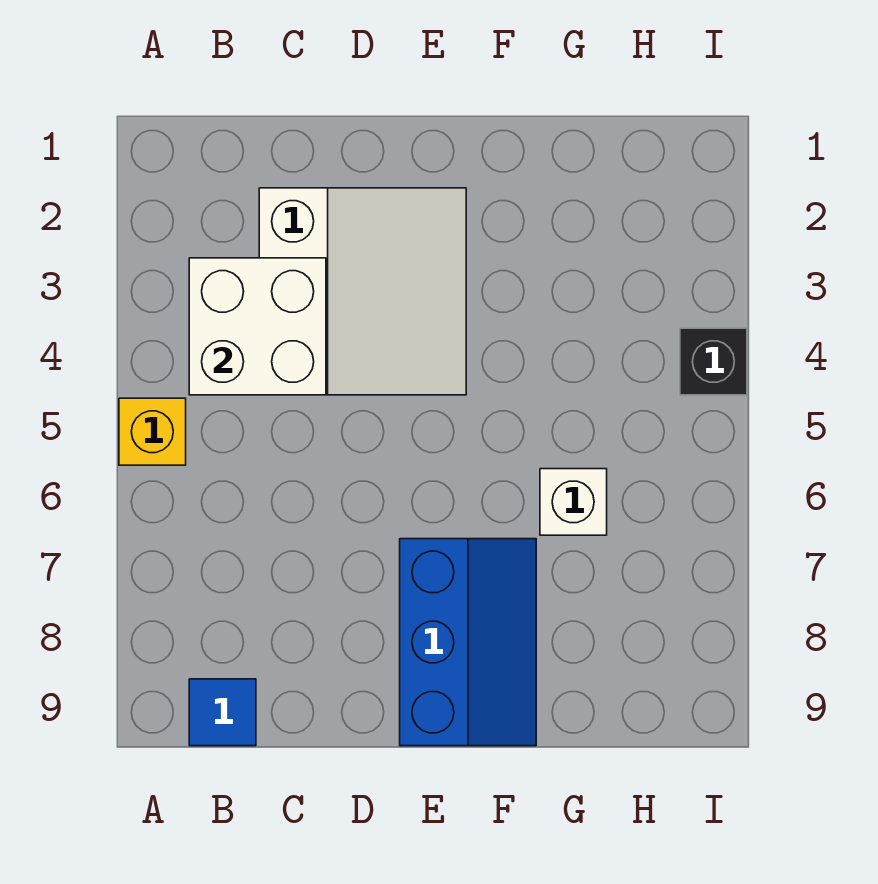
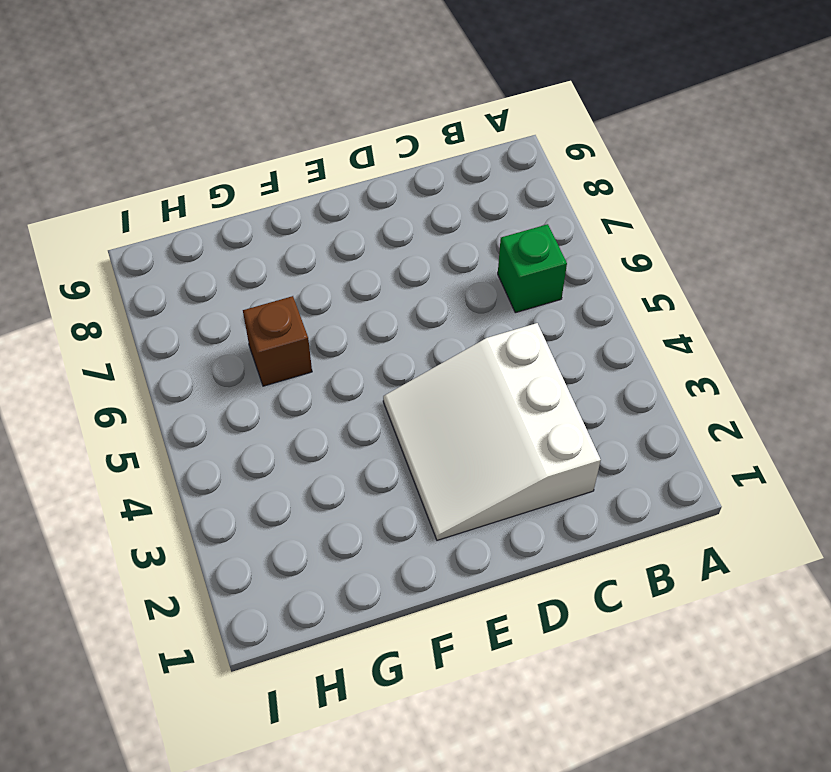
green 1x1 brick [498,224,567,313] -> none
brown 1x1 brick [243,296,312,386] -> white 1x1 brick [540,469,607,535]
none -> yellow 1x1 brick [119,398,186,465]
none -> blue 1x1 tile [189,679,256,746]

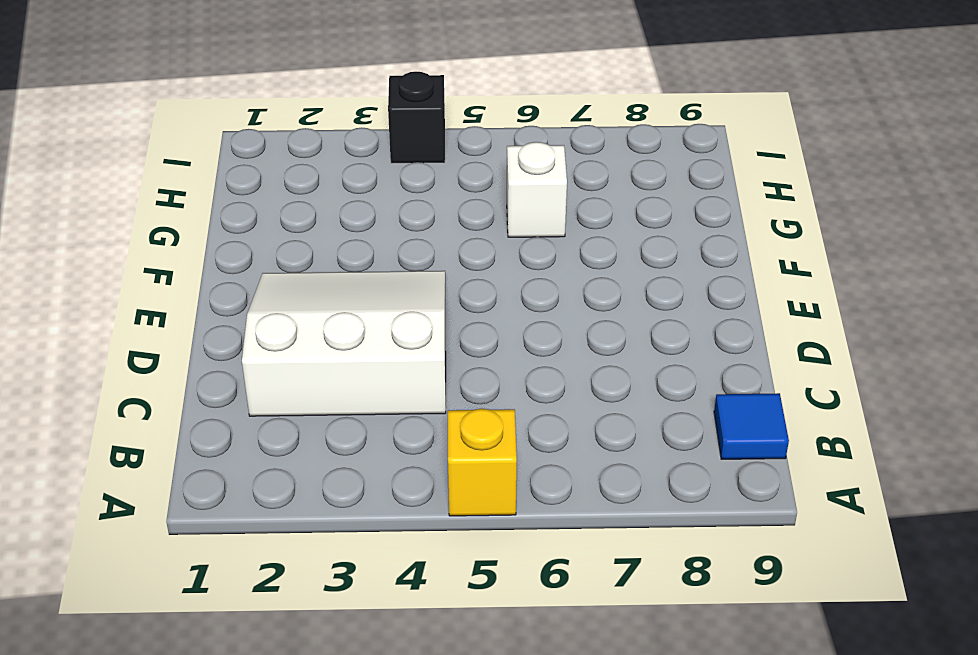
none -> blue 2x3 slope [400,539,536,746]
none -> white 2x2 brick [189,258,326,395]

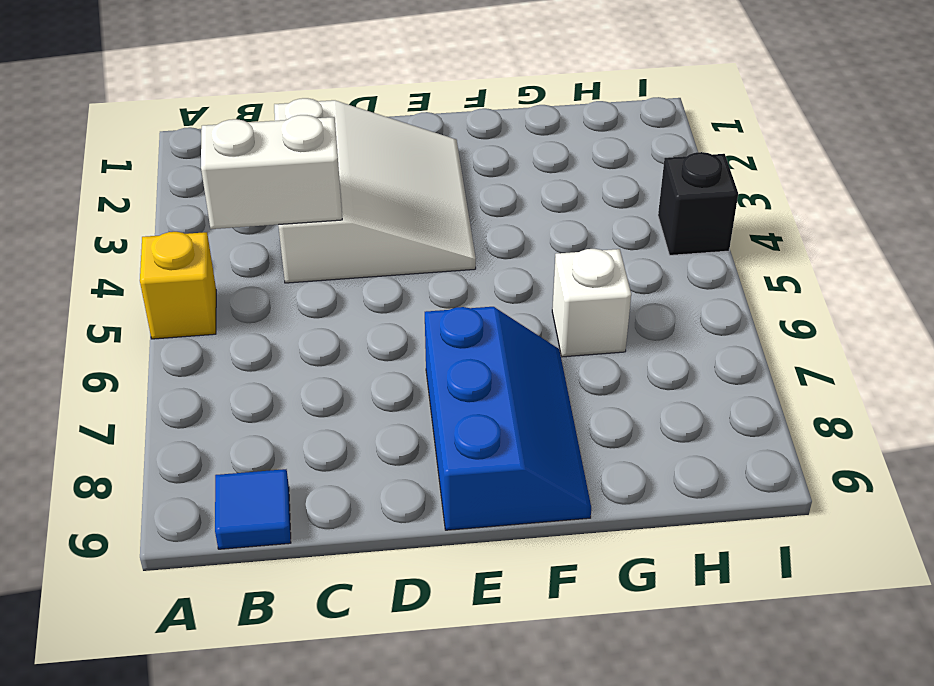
white 1x2 brick [201,115,342,229] -> white 2x2 brick [189,258,326,395]

